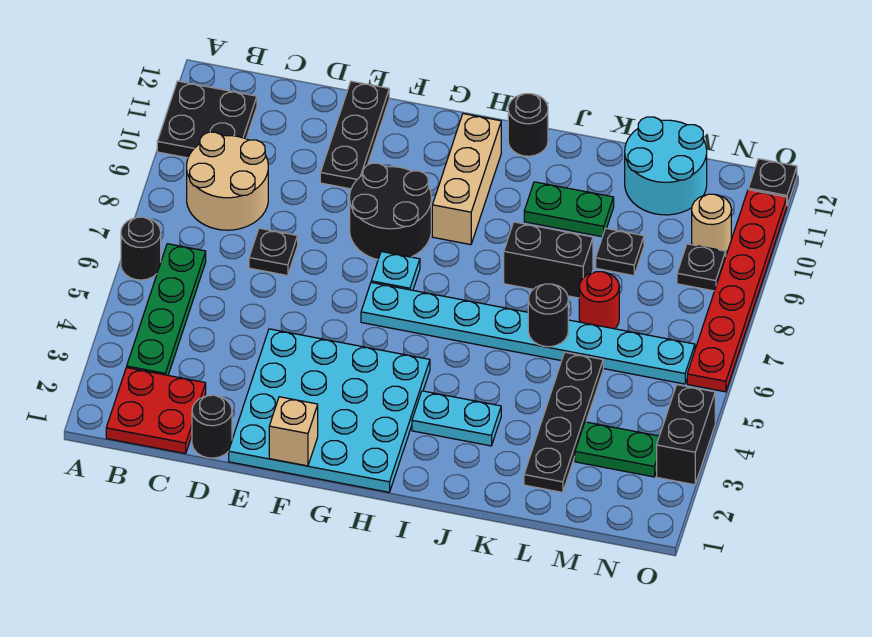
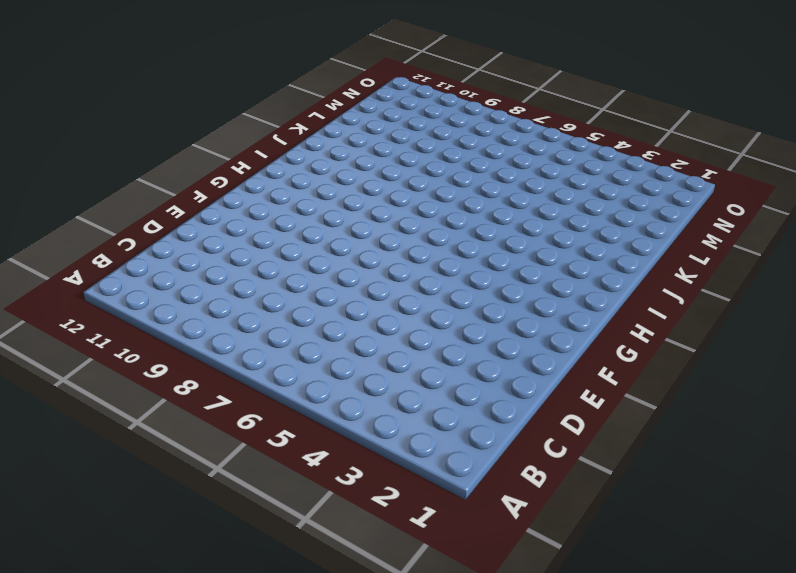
none -> black 1x1 round brick [121,217,161,280]
none -> black 2x2 plate [157,81,257,158]
none -> red 2x2 plate [106,368,206,454]

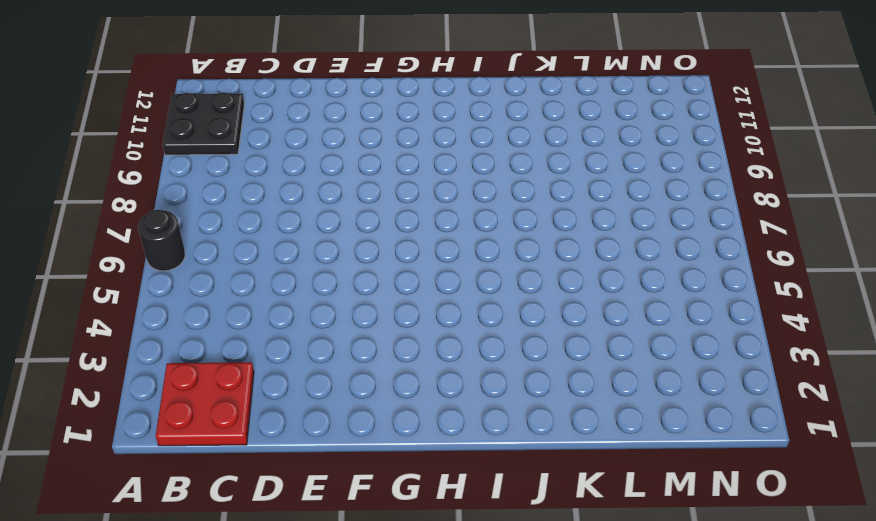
none -> green 1x4 plate [127,244,206,375]
none -> tan 2x2 round brick [187,132,268,230]
none -> black 1x1 round brick [192,395,232,458]

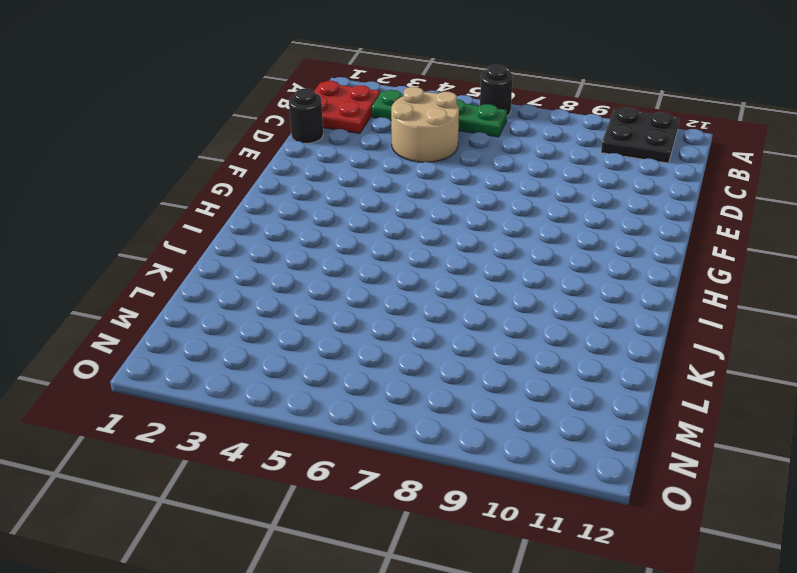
tan 2x2 round brick [391,87,459,162] -> tan 2x2 round brick moved to [187,132,268,230]
none -> black 1x1 plate [249,228,298,276]
none -> cyan 4x4 plate [229,329,430,492]
none -> black 1x3 plate [320,81,389,189]

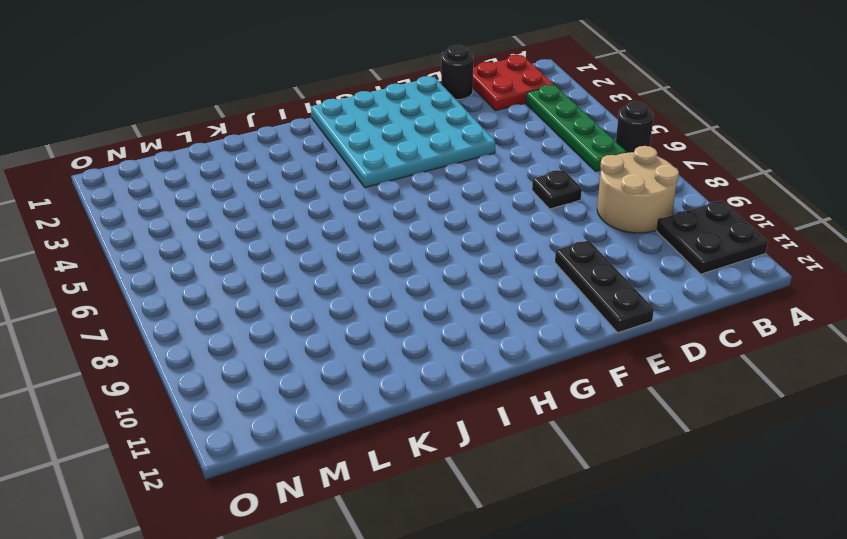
none -> black 2x2 round brick [350,163,431,260]
none -> cyan 1x8 plate [361,283,695,384]
none -> cyan 1x1 plate [371,252,420,290]

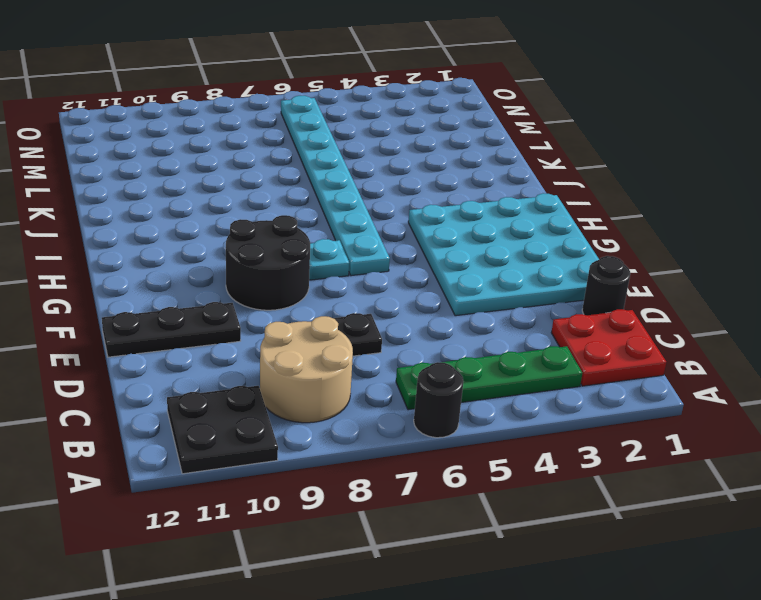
none -> tan 1x3 brick [432,114,501,245]
none -> cyan 1x2 plate [412,391,501,446]
none -> black 1x1 round brick [508,94,548,156]

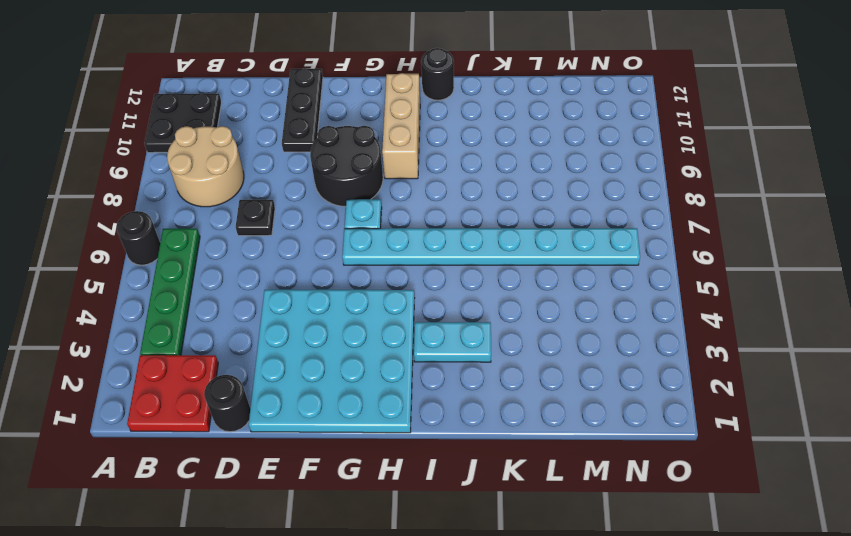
none -> black 1x2 brick [504,222,593,298]
none -> green 1x2 plate [524,182,614,237]
none -> black 1x4 plate [524,352,603,492]

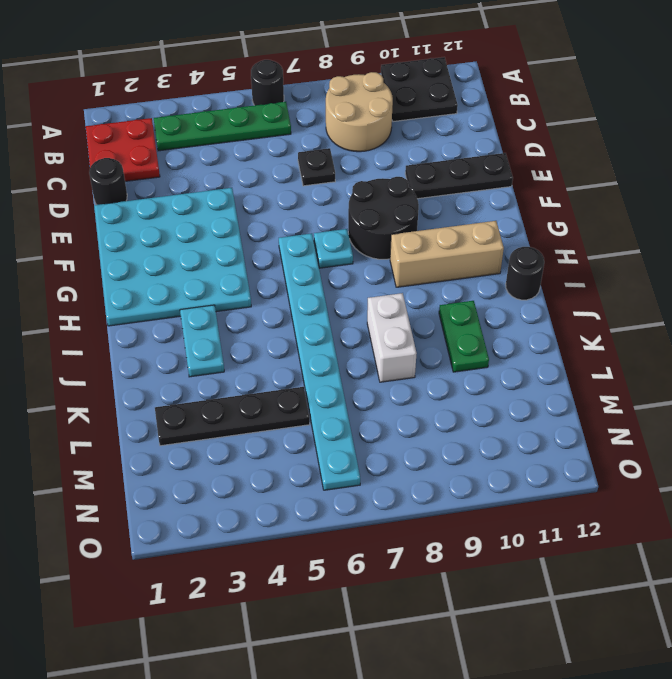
white 1x2 brick [367,293,417,382] -> black 1x2 brick [504,222,593,298]
none -> red 1x1 round brick [579,272,619,329]
none -> black 1x1 plate [596,228,644,276]
none -> cyan 2x2 round brick [625,117,707,215]

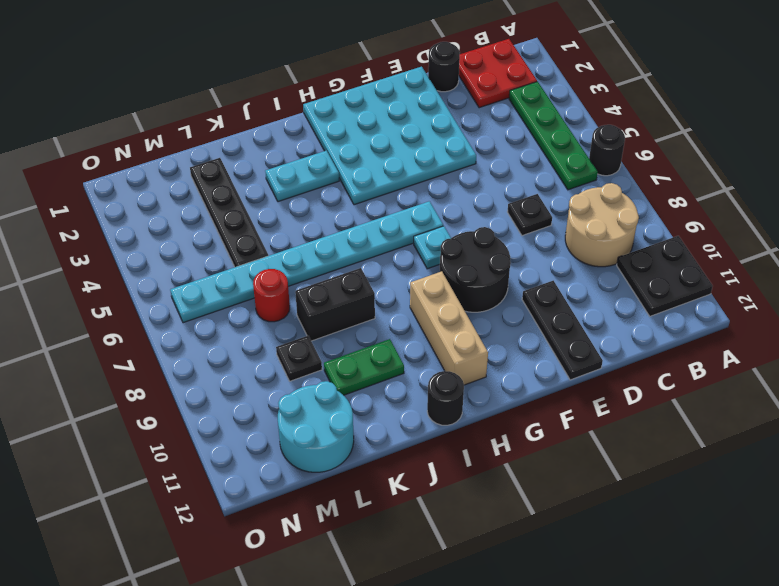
none -> green 1x2 plate [575,422,659,477]
none -> black 1x1 plate [677,244,726,291]
none -> tan 1x1 round brick [692,194,731,252]

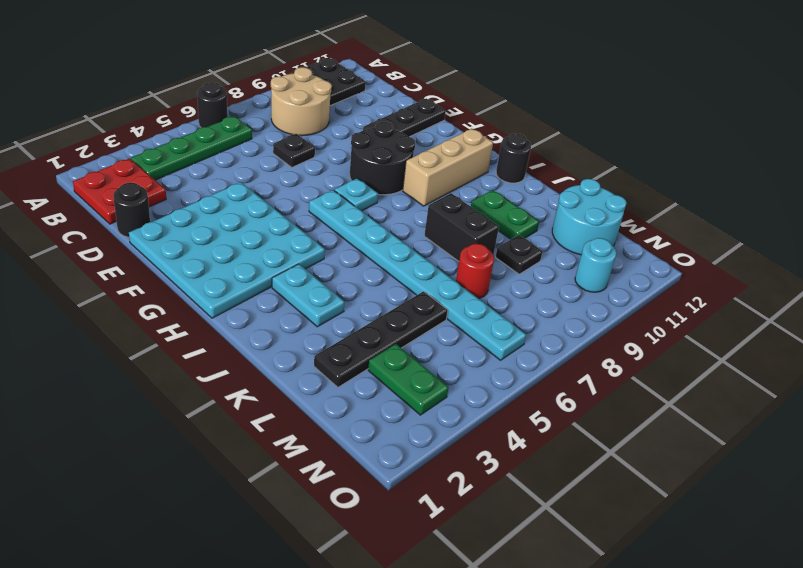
cyan 1x1 round brick [575,238,616,292] -> tan 1x1 round brick [692,194,731,252]
none -> black 1x1 plate [677,244,726,291]
none -> black 1x2 brick [657,385,715,485]
none -> red 1x6 plate [687,190,787,392]

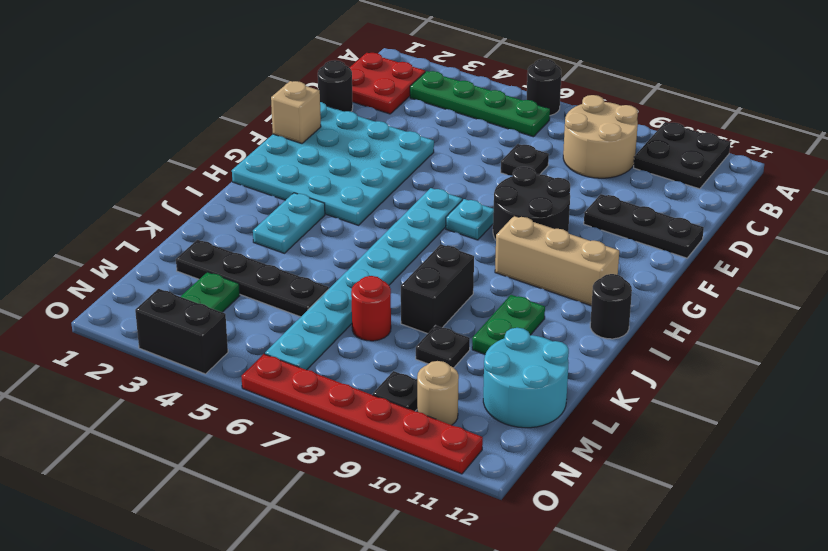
none -> black 1x1 plate [748,159,797,205]
none -> black 1x1 round brick [528,284,568,347]

